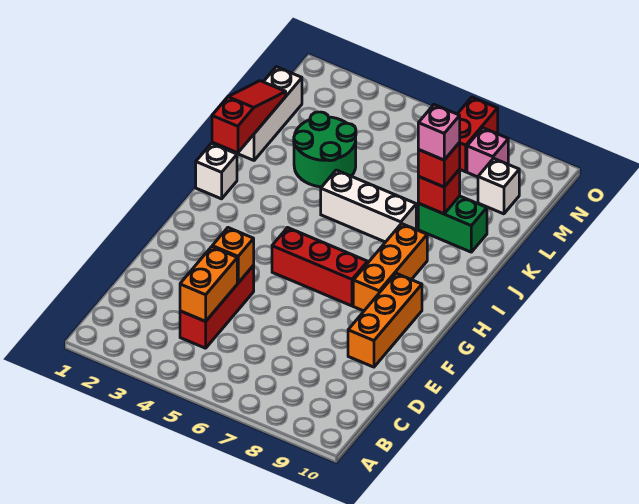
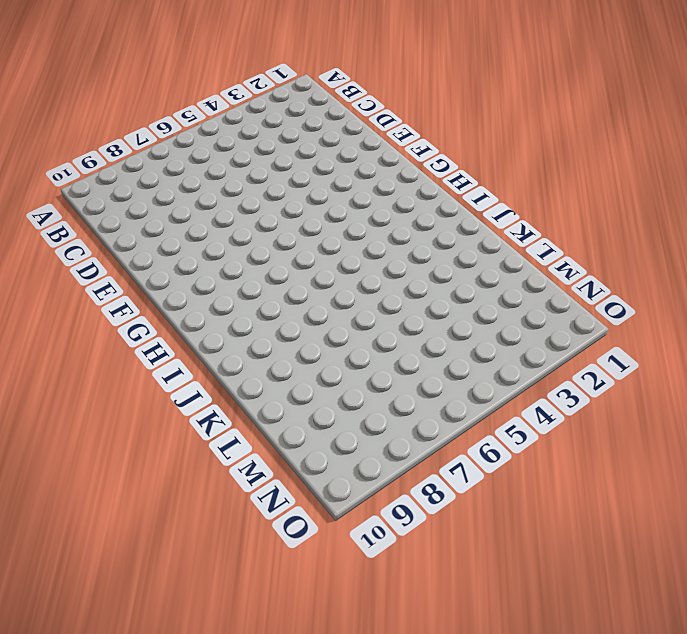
none -> red 1x3 brick [180,265,254,348]
none -> orange 1x3 brick [348,273,422,367]
none -> red 1x3 brick [272,228,368,306]

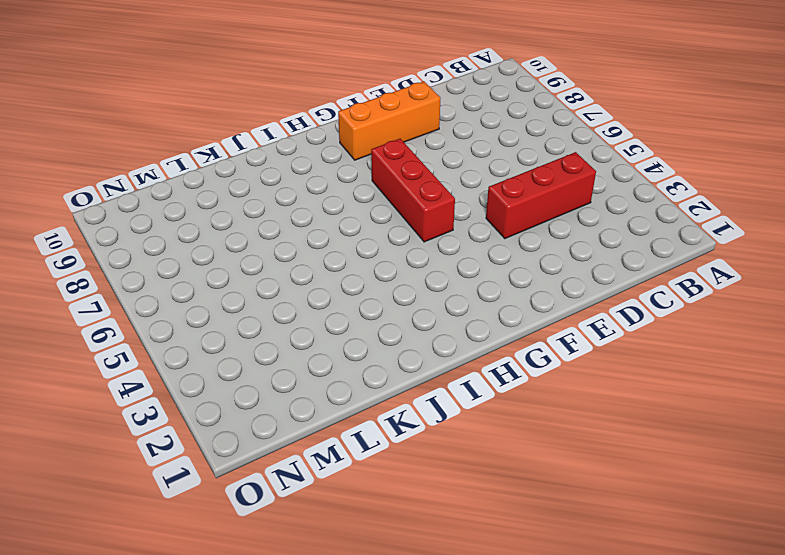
none -> orange 1x3 brick [353,224,427,311]
none -> white 1x1 brick [196,143,237,199]
none -> white 1x3 brick [321,170,416,242]

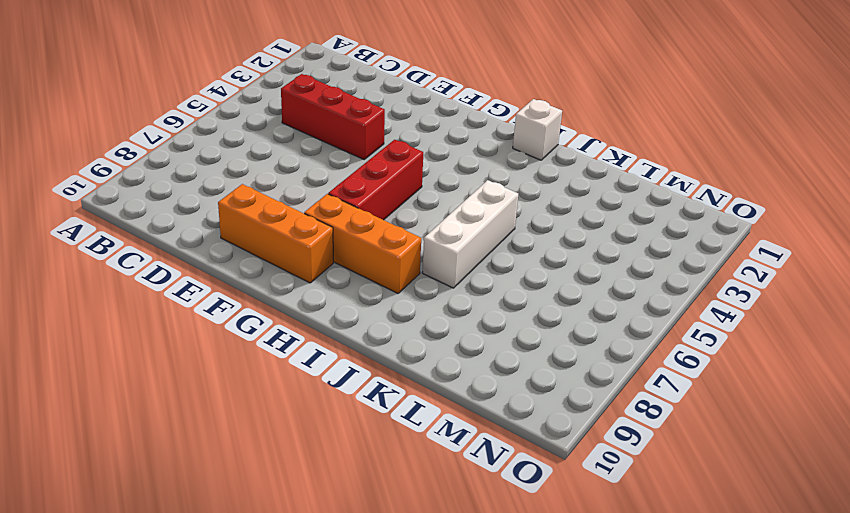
none -> white 1x3 brick [228,67,302,160]
none -> green 2x2 round brick [294,112,356,187]
none -> green 1x2 brick [418,196,487,252]

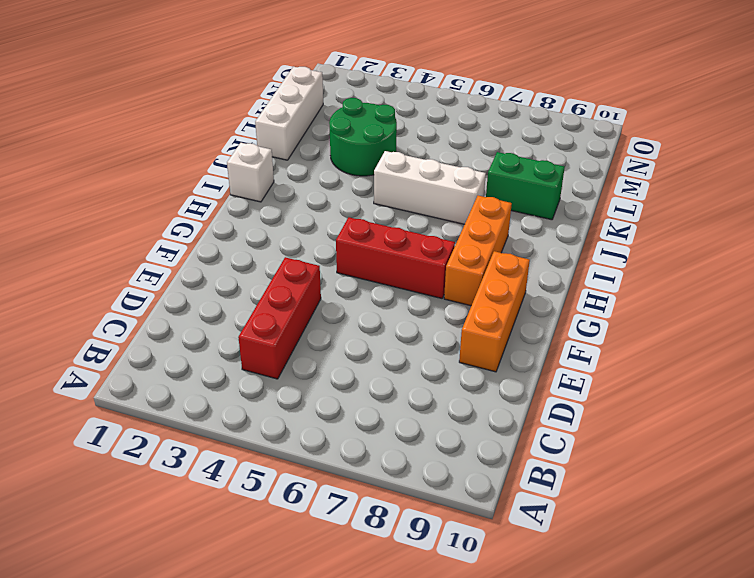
none -> white 1x1 brick [478,158,519,214]
none -> red 1x2 brick [458,97,498,172]
none -> pink 1x1 brick [467,128,508,177]

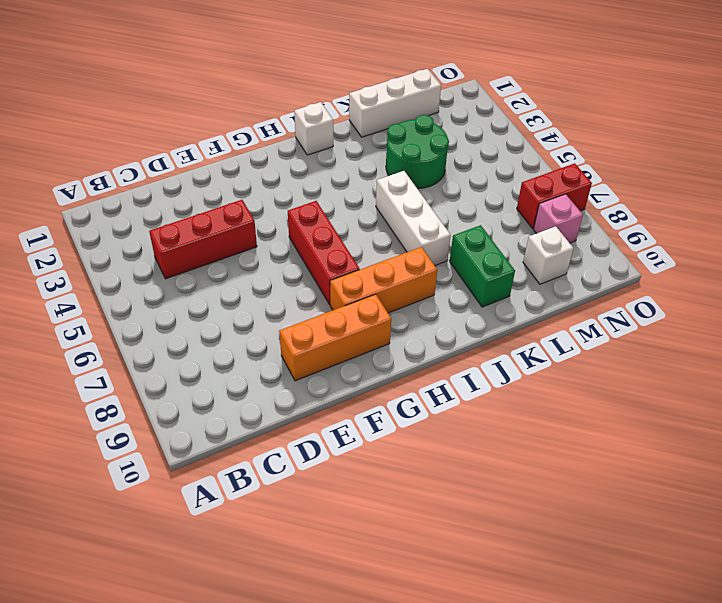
none -> orange 1x2 brick [180,247,237,321]
none -> orange 1x1 brick [212,228,254,283]
none -> red 1x3 slope [212,81,286,153]

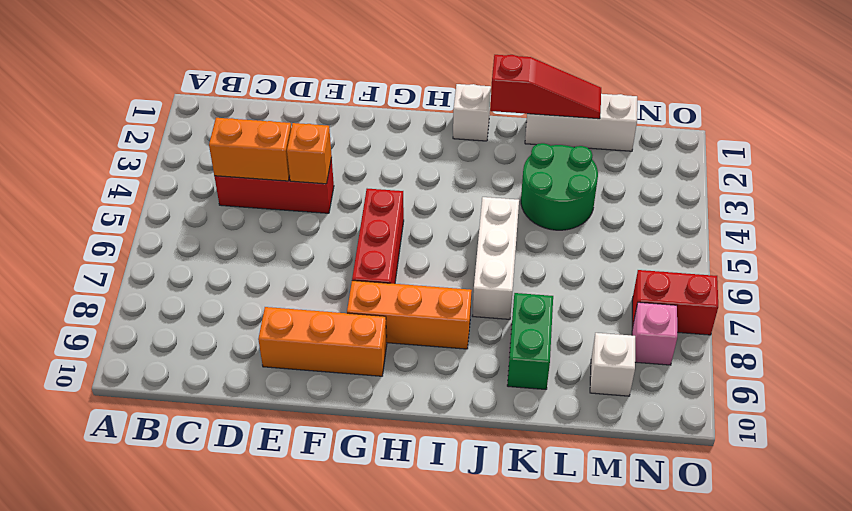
none -> red 1x1 brick [418,169,460,214]
none -> red 1x1 brick [418,143,460,187]
none -> pink 1x1 brick [418,105,460,160]

